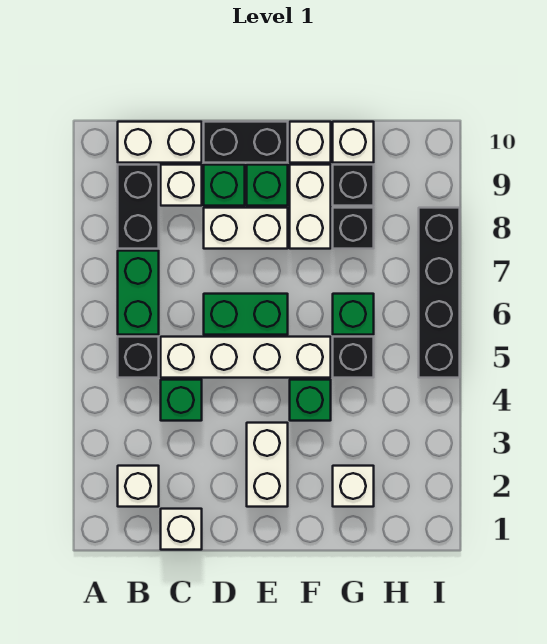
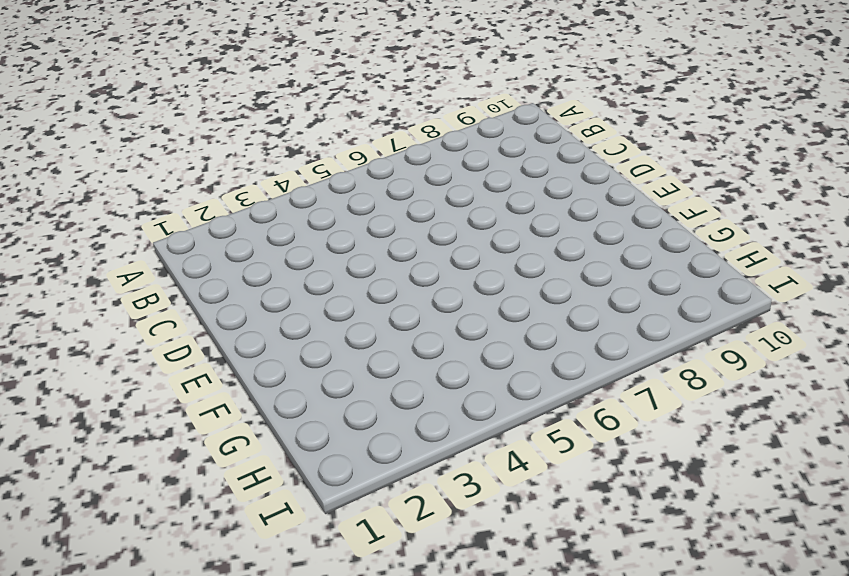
none -> white 1x1 brick [118,466,159,507]
none -> black 1x1 brick [118,337,159,378]
none -> green 1x2 brick [118,251,159,335]

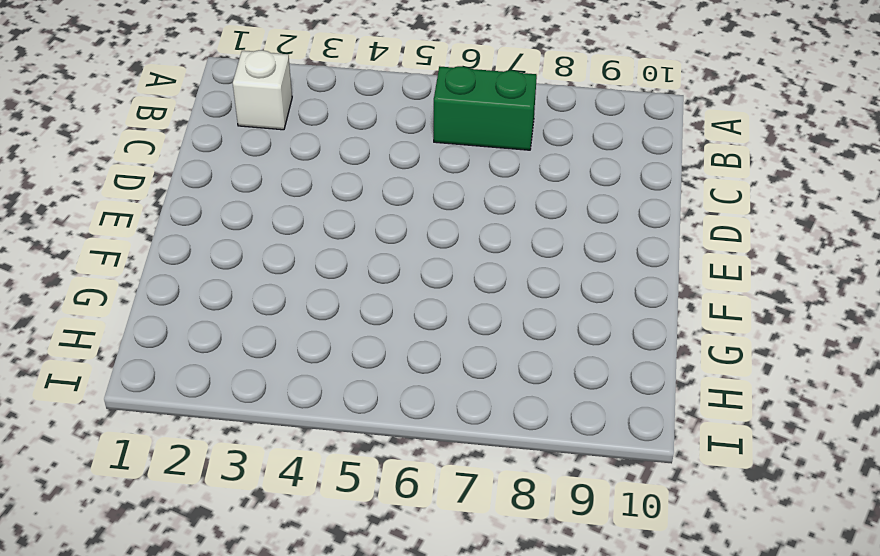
none -> black 1x1 brick [118,337,159,378]
none -> black 1x2 brick [118,165,159,249]
none -> white 1x2 brick [118,122,202,163]

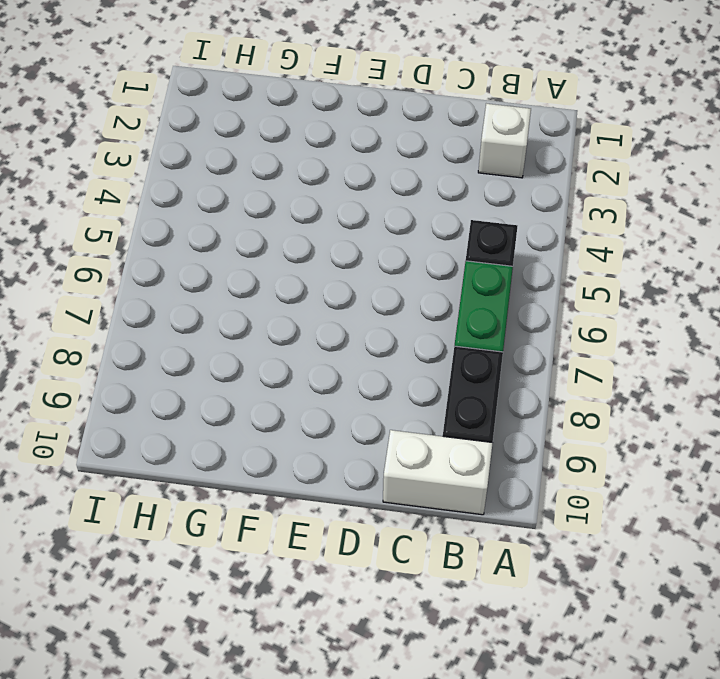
none -> white 1x1 brick [161,509,202,550]
none -> green 1x1 brick [161,380,202,421]
none -> white 1x4 brick [161,337,331,378]

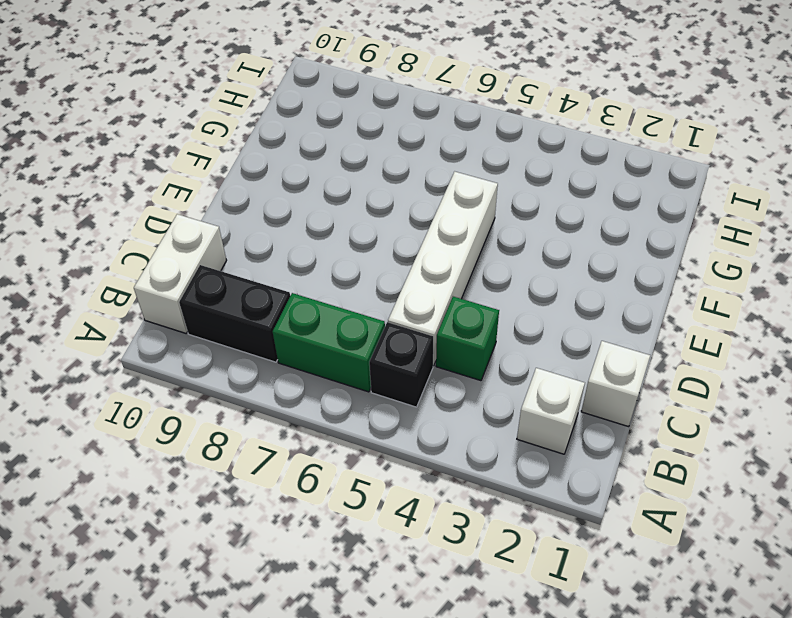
none -> white 1x1 brick [161,165,202,206]
none -> green 1x2 brick [204,294,288,335]
none -> white 1x2 brick [204,208,288,249]

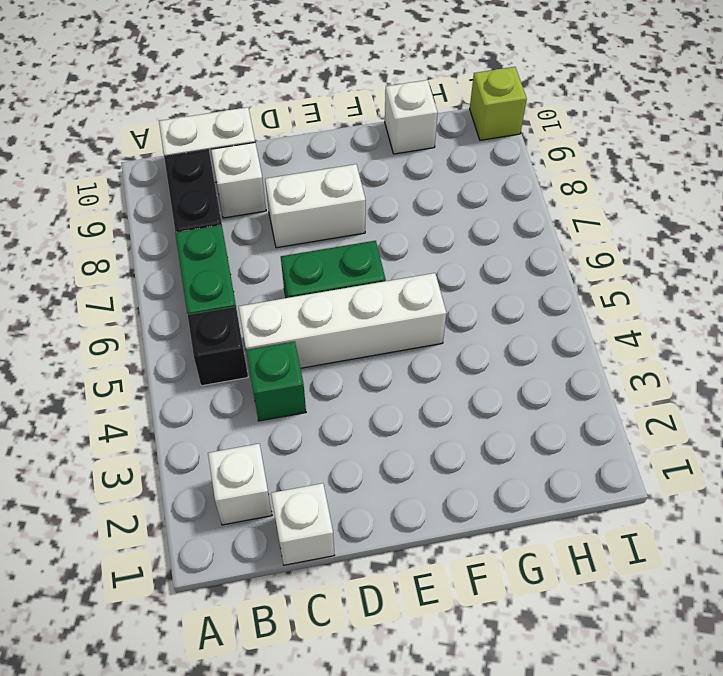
lime 1x1 brick [470,67,527,140] -> none
none -> green 1x1 brick [204,165,245,206]
none -> black 1x2 brick [204,122,288,163]
none -> white 1x2 brick [247,423,288,507]

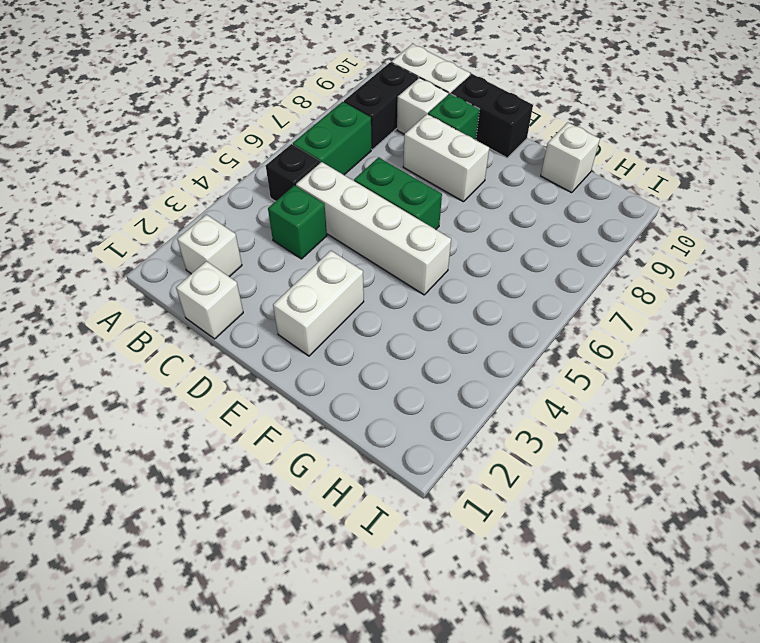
none -> green 1x1 brick [247,165,288,206]
none -> green 1x1 brick [290,380,331,421]
none -> white 1x2 brick [290,165,331,249]

